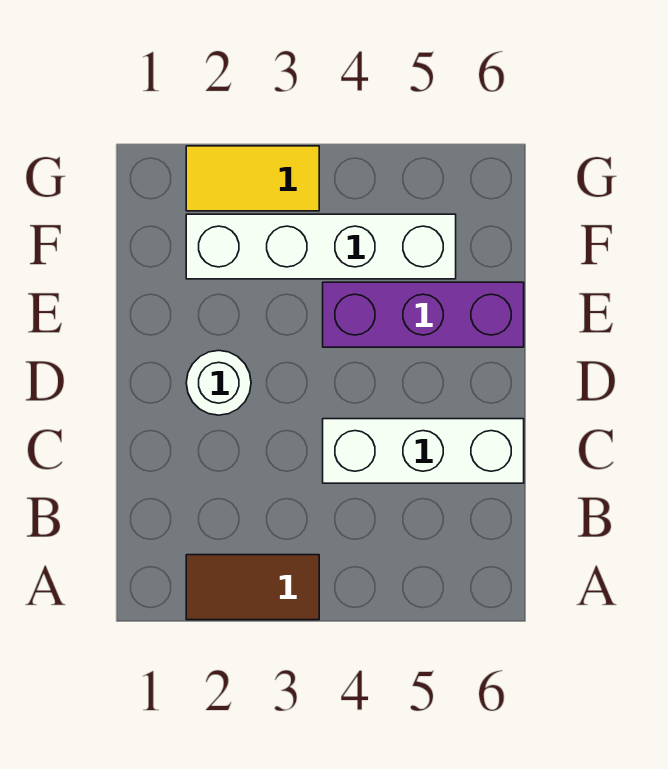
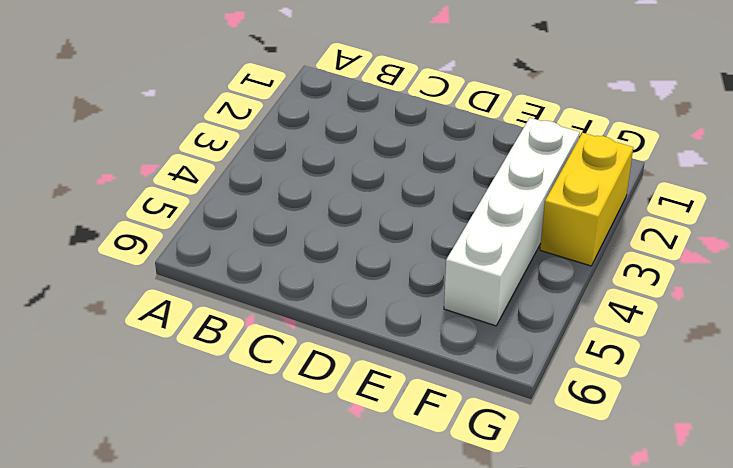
yellow 1x2 brick [540,133,633,266] -> yellow 1x2 tile [186,146,319,211]
none -> brown 1x2 tile [186,555,319,620]
none -> white 1x3 brick [323,419,524,483]

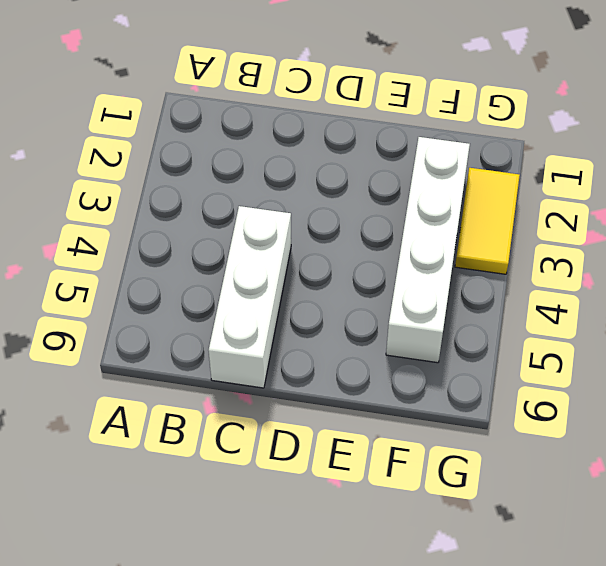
none -> brown 1x2 tile [186,555,319,620]
none -> white 1x1 round brick [186,350,251,415]

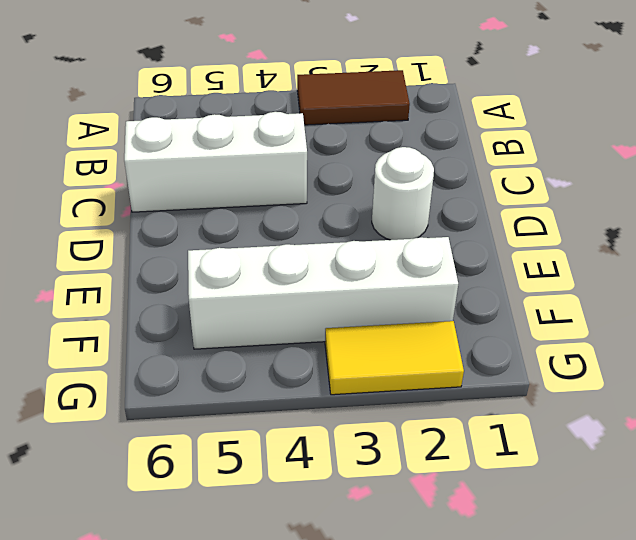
none -> purple 1x3 brick [323,282,524,347]

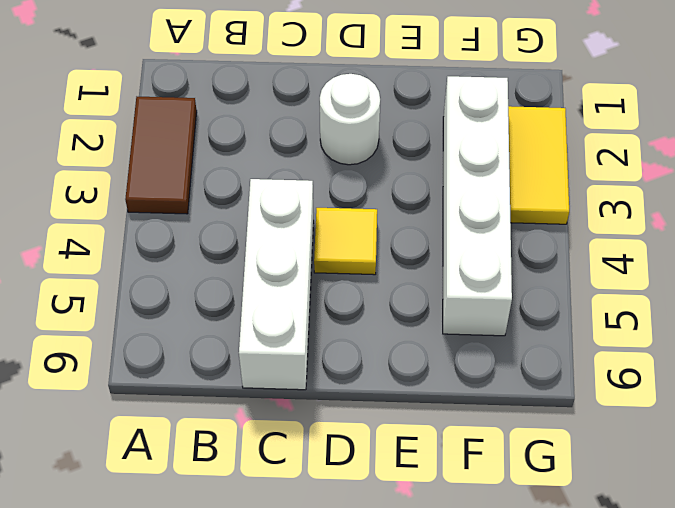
yellow 1x1 tile [314,208,377,275] -> none
none -> purple 1x3 brick [323,282,524,347]

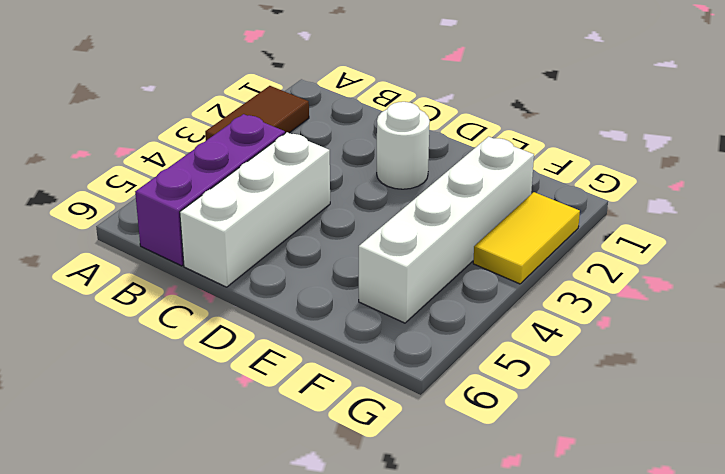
purple 1x3 brick [135,114,285,266] -> purple 1x3 brick moved to [323,282,524,347]

